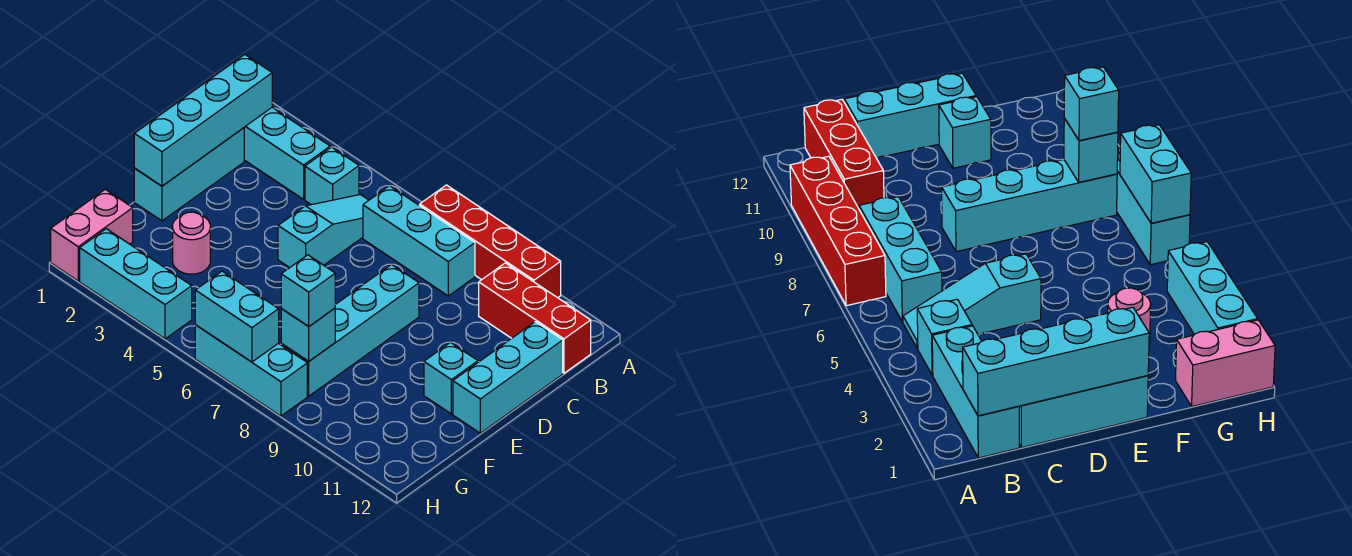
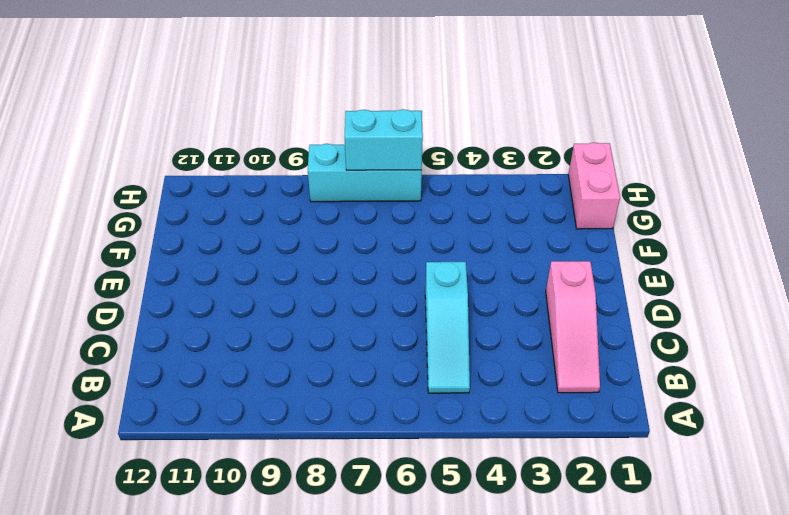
pink 1x3 slope [546,261,600,393] -> cyan 1x3 brick [244,108,330,199]
none -> red 1x4 brick [420,185,561,298]
none -> cyan 1x1 brick [305,147,359,205]
none -> cyan 1x3 brick [363,186,475,296]

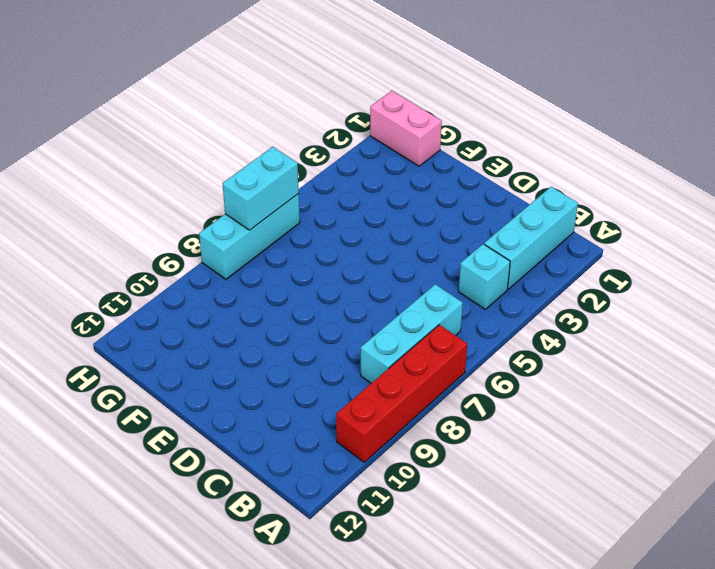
none -> cyan 1x3 slope [278,194,369,268]
none -> red 1x3 brick [479,263,591,373]
none -> cyan 1x3 brick [134,128,244,221]

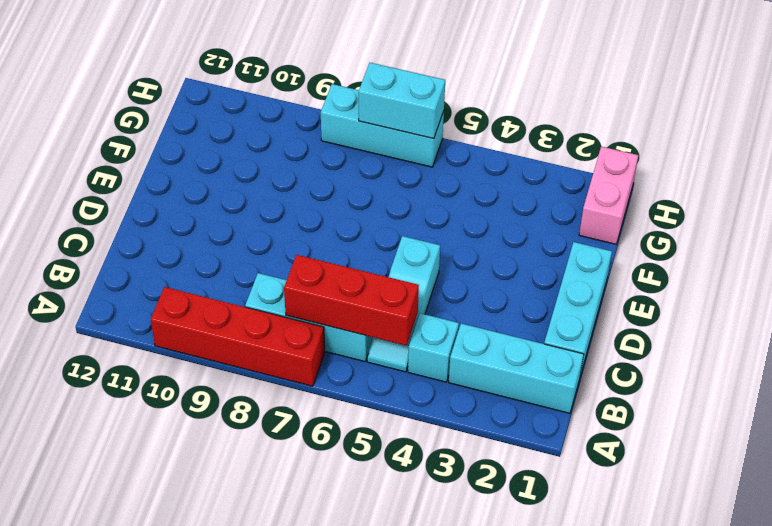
red 1x3 brick [284,255,419,345] -> red 1x3 brick moved to [479,263,591,373]
none -> cyan 1x3 brick [453,322,563,433]
none -> cyan 1x4 brick [281,264,419,396]
none -> cyan 1x1 brick [424,342,478,414]

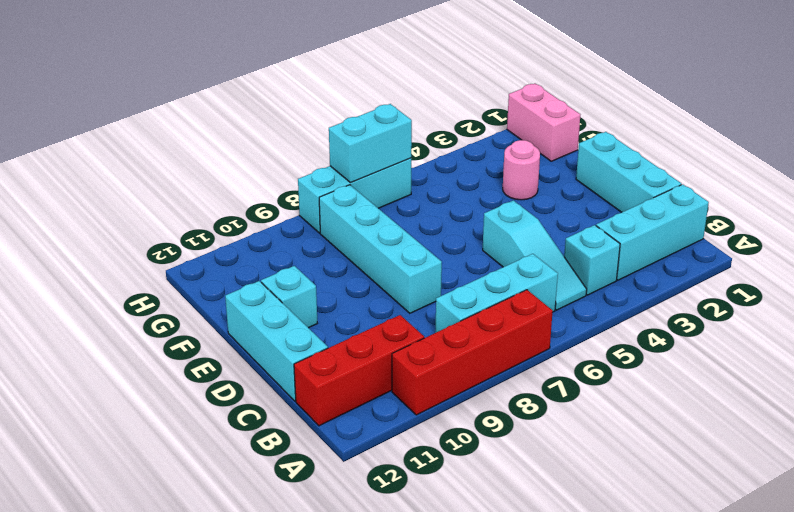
none -> cyan 1x3 brick [80,229,192,339]
none -> cyan 1x4 brick [134,54,272,186]
none -> cyan 1x1 brick [281,308,335,361]

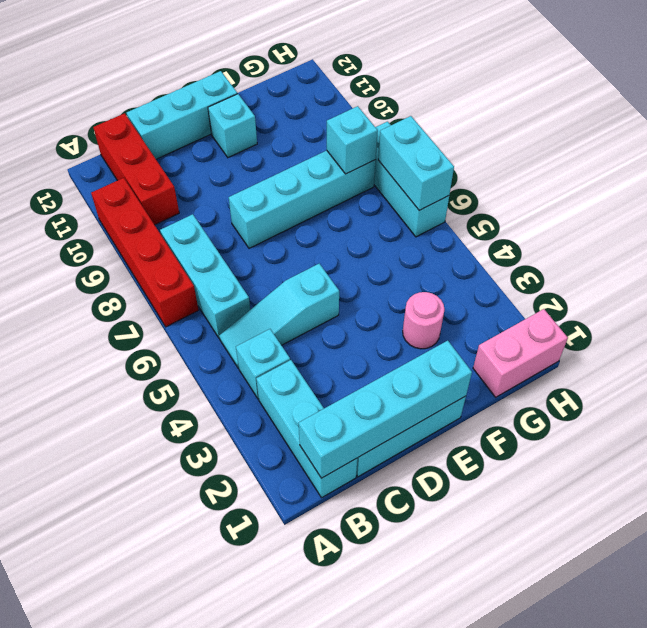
none -> cyan 1x3 brick [80,229,192,339]
none -> cyan 1x1 brick [281,255,335,326]

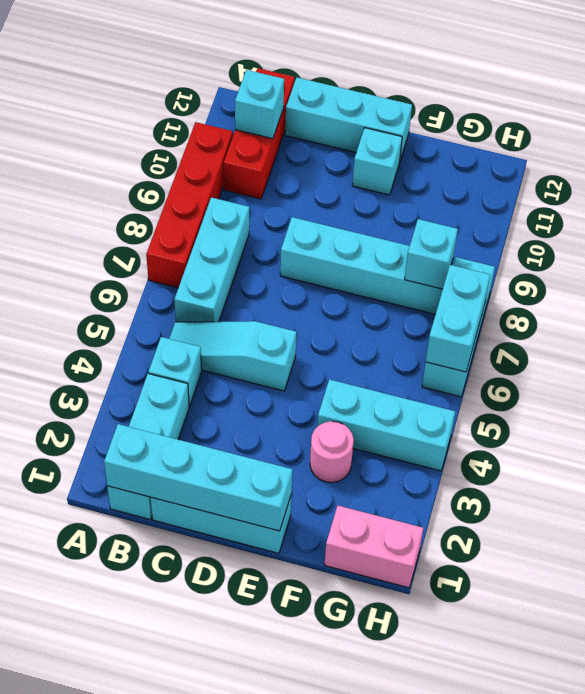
cyan 1x1 brick [235,70,284,139] -> cyan 1x1 brick moved to [281,255,335,326]
cyan 1x3 brick [317,379,455,471] -> cyan 1x3 brick turned to [80,229,192,339]

